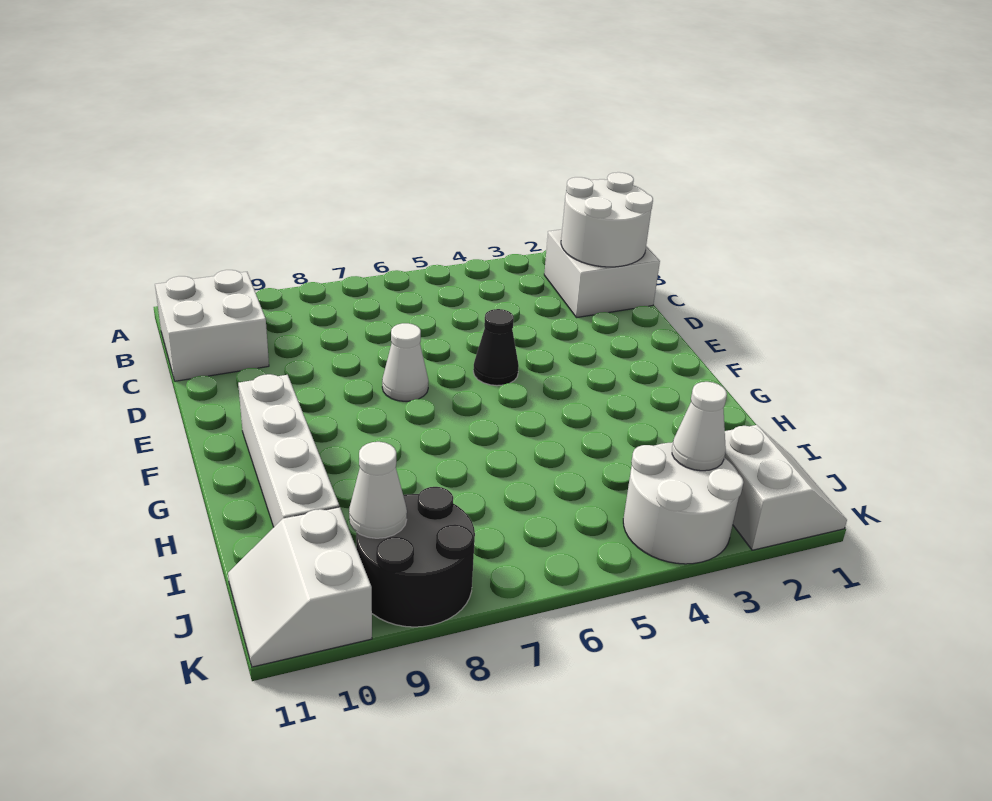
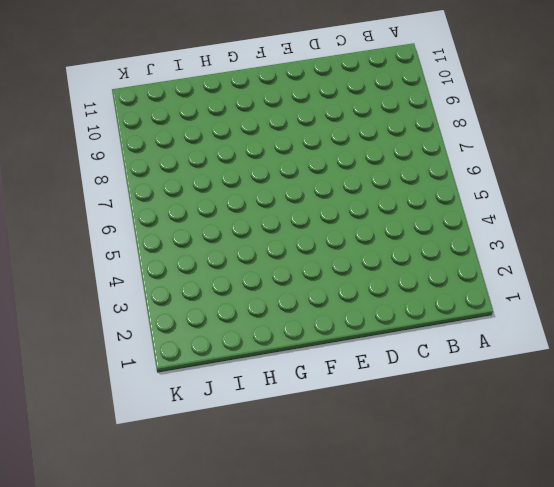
none -> white 2x2 brick [544,229,660,318]
none -> white 2x2 brick [155,270,269,381]
none -> black 1x1 cone [473,309,519,386]

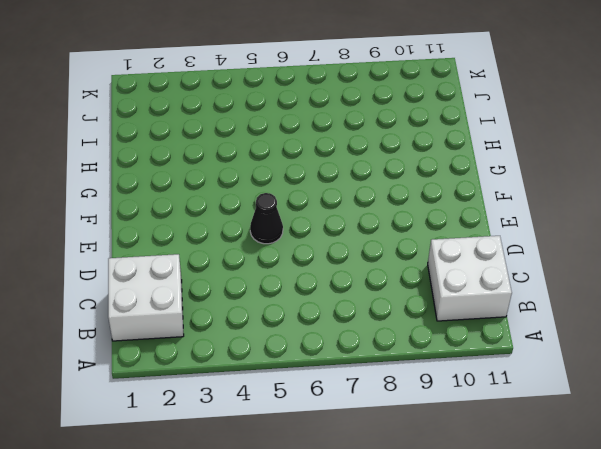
none -> white 1x1 cone [382,323,429,401]
none -> white 1x4 brick [238,374,339,527]
none -> white 2x2 slope [725,425,847,550]

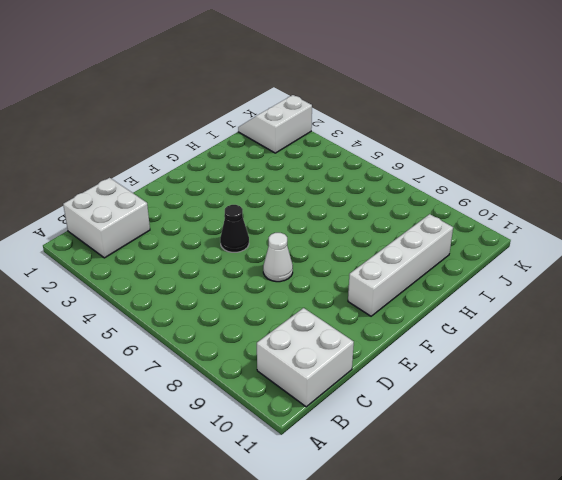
none -> white 2x2 round brick [623,442,744,564]
none -> black 2x2 round brick [356,487,475,627]
none -> white 2x2 slope [228,507,372,667]

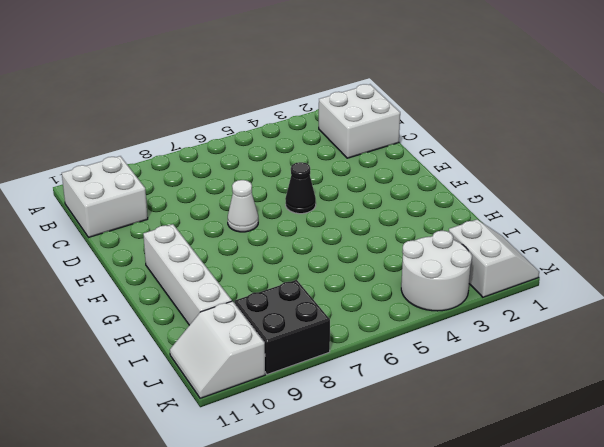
black 2x2 brick [234,280,330,375] -> black 2x2 round brick [356,487,475,627]
none -> white 2x2 round brick [561,172,653,267]
none -> white 1x1 cone [672,382,727,471]
none -> white 1x1 cone [349,442,407,538]

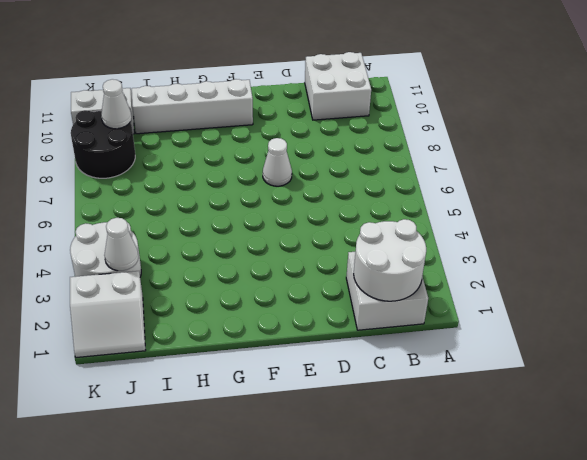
none -> black 1x1 cone [473,309,519,386]

